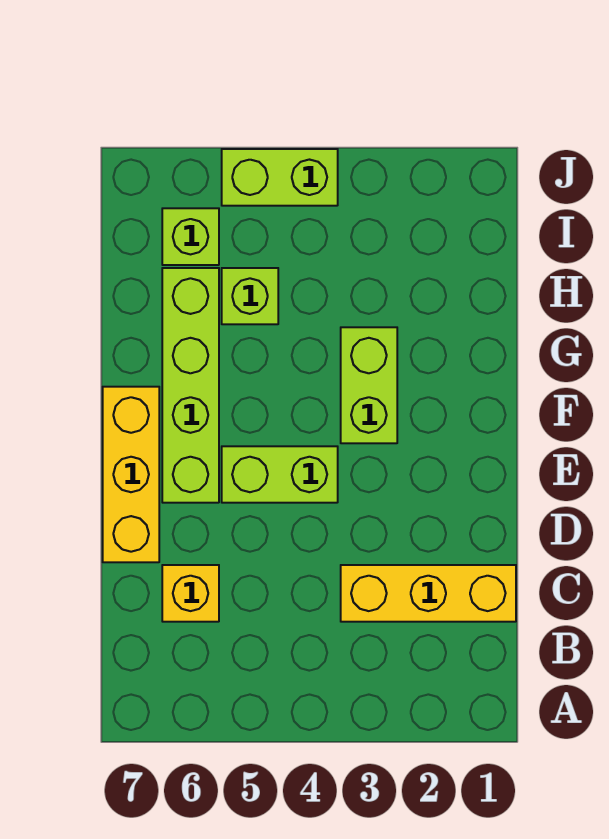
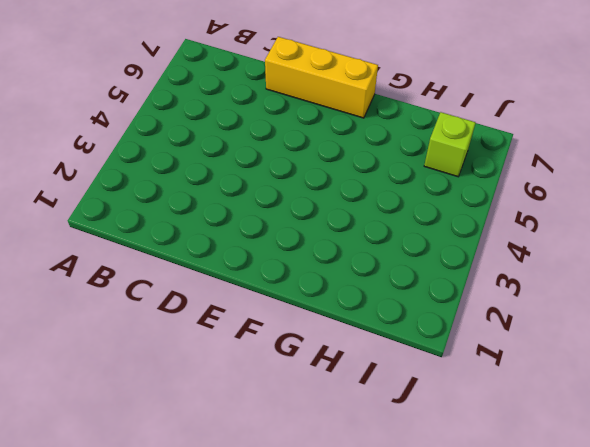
none -> yellow 1x3 brick [341,565,516,622]
none -> yellow 1x1 brick [162,565,219,622]

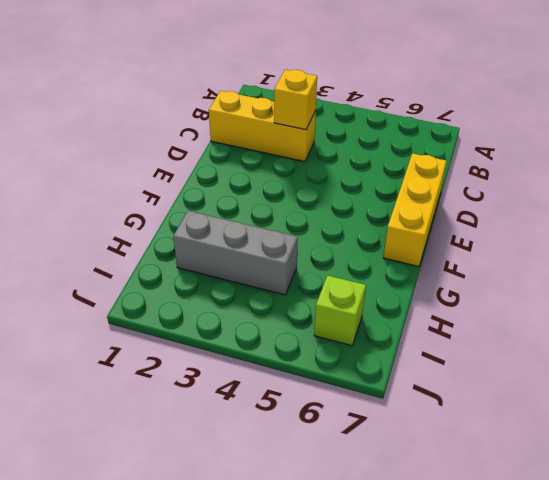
yellow 1x1 brick [274,70,317,130] -> yellow 1x1 brick moved to [162,565,219,622]
grey 1x3 brick [173,211,298,295] -> none
none -> lime 1x2 brick [222,446,338,503]
none -> lime 1x4 brick [162,268,219,503]

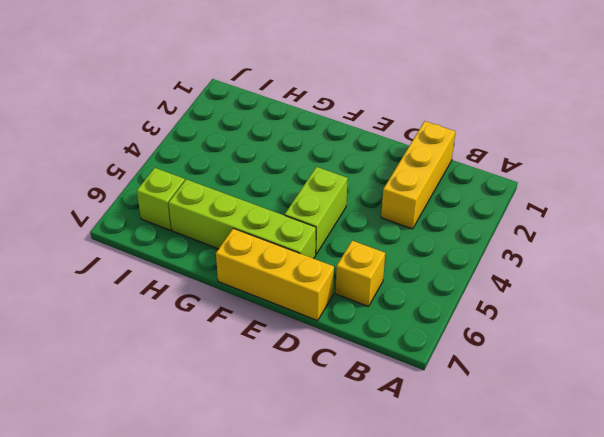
none -> lime 1x2 brick [341,327,397,443]
none -> lime 1x1 brick [222,268,278,324]

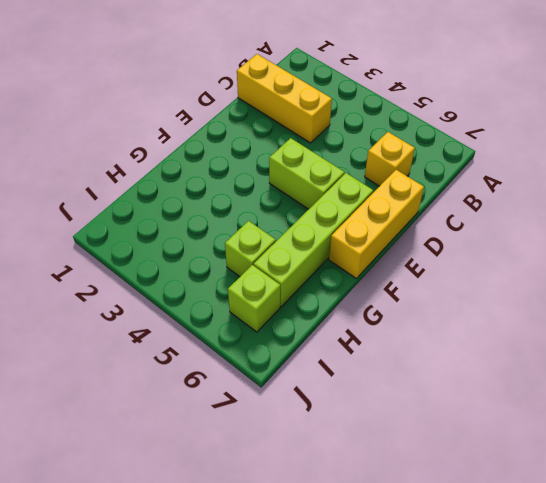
none -> lime 1x2 brick [341,327,397,443]
none -> lime 1x2 brick [222,149,338,206]

